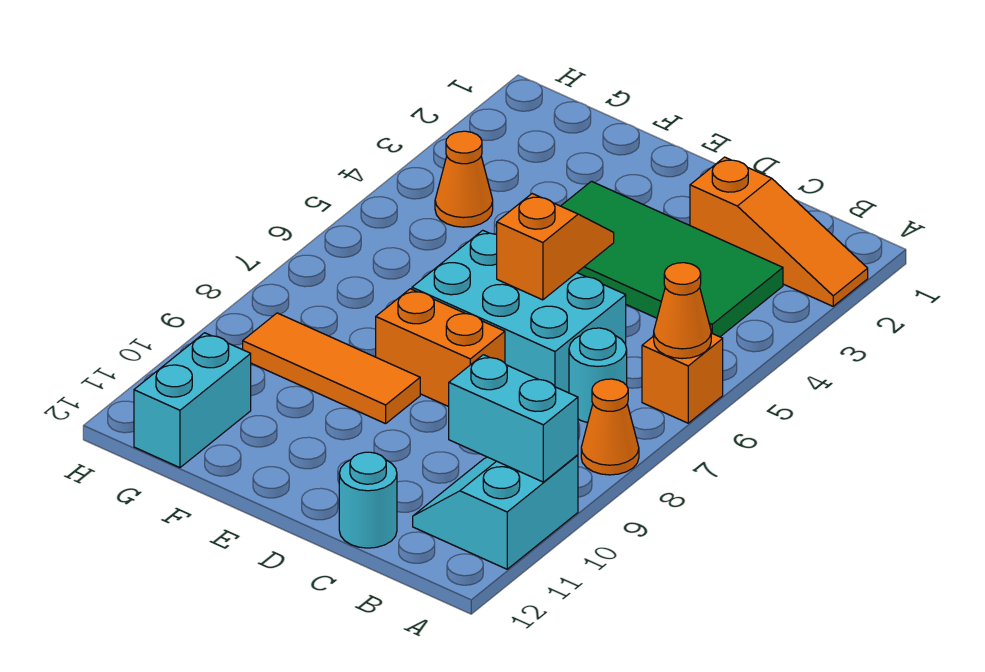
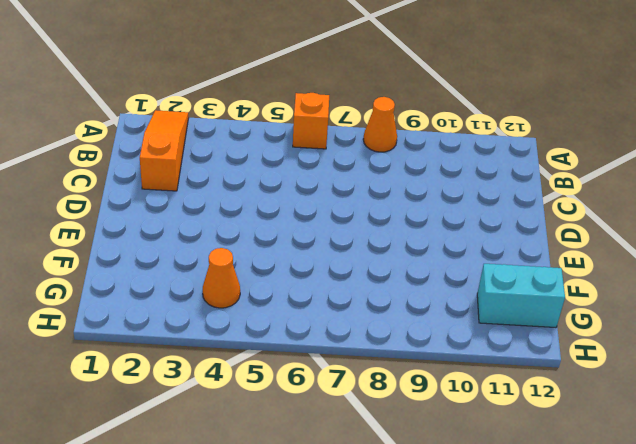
none -> cyan 2x2 slope [413,455,578,569]
none -> green 2x4 tile [561,181,783,337]
none -> cyan 1x1 round brick [569,328,627,423]

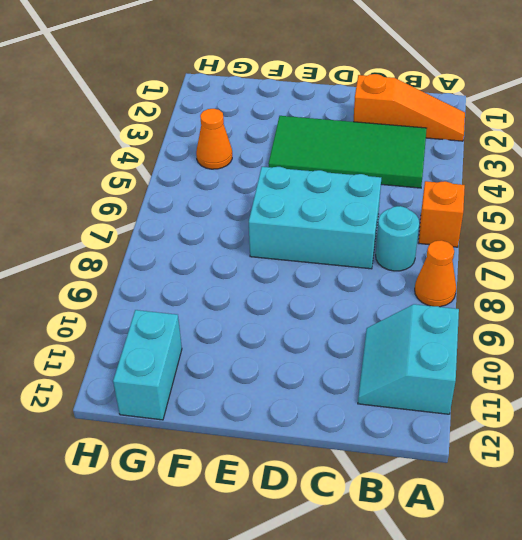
none -> cyan 1x1 round brick [339,452,397,548]
none -> orange 1x2 brick [376,289,505,407]
none -> orange 1x3 tile [243,313,420,424]

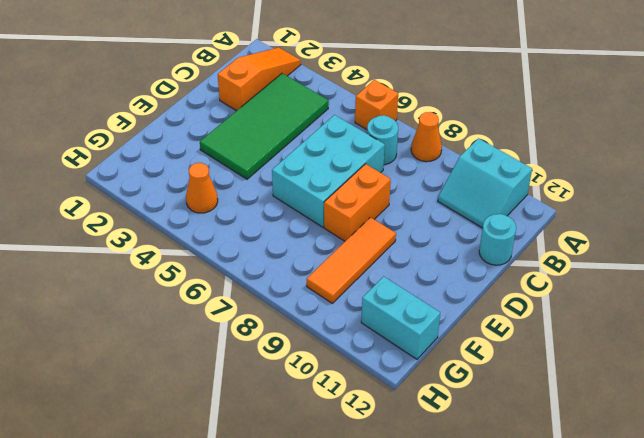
none -> orange 1x1 cone [654,263,711,359]
none -> cyan 1x2 brick [449,355,578,482]
none -> orange 1x2 slope [497,194,614,300]

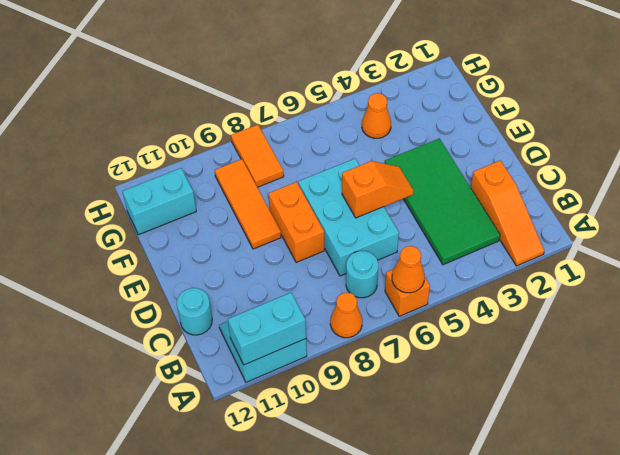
cyan 1x2 brick [228,293,306,365] -> cyan 1x2 brick turned to [449,355,578,482]
orange 1x2 tile [231,125,284,187] -> none

